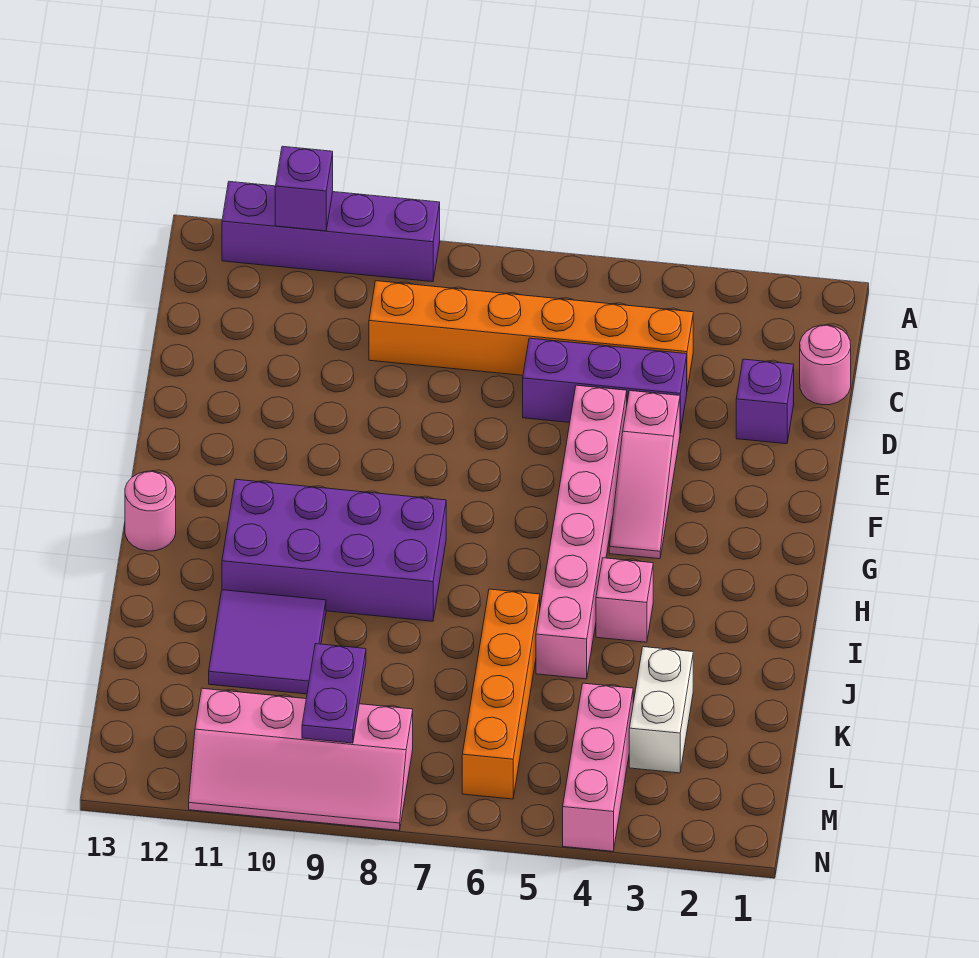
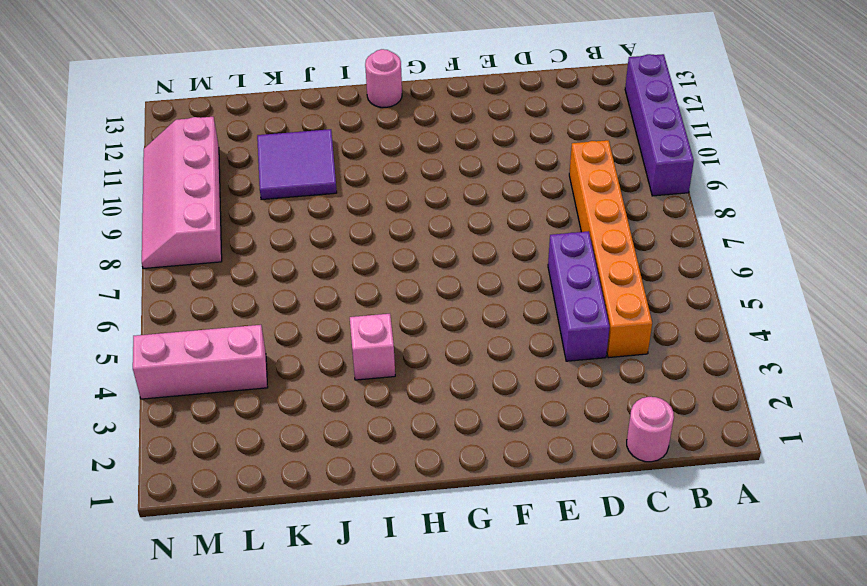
none -> purple 1x1 brick [736,359,794,444]
none -> pink 1x3 slope [609,391,680,559]
none -> pink 1x6 brick [536,385,627,679]

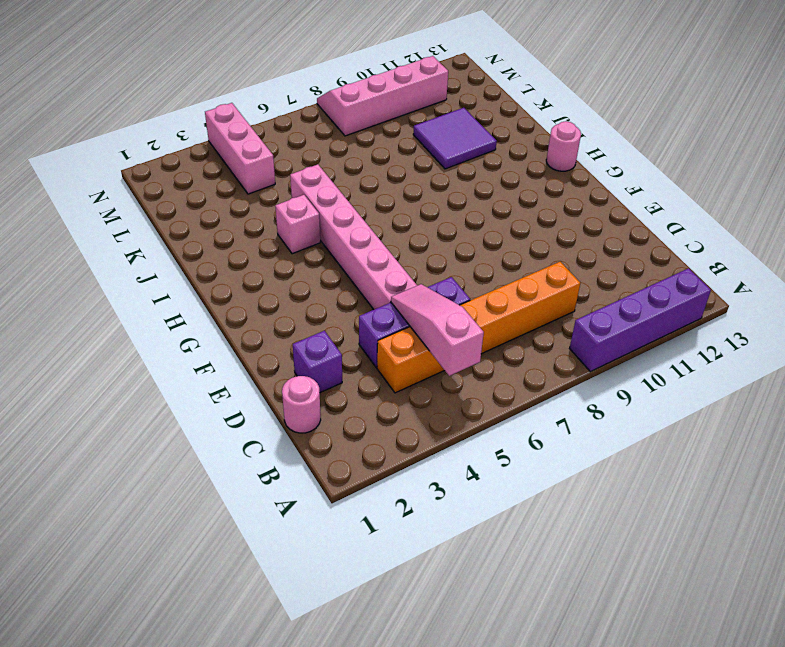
pink 1x3 slope [391,284,484,376] -> pink 1x3 slope moved to [609,391,680,559]
none -> purple 2x4 brick [222,479,446,621]
none -> orange 1x4 brick [462,589,540,799]
none -> white 1x2 brick [629,647,693,773]

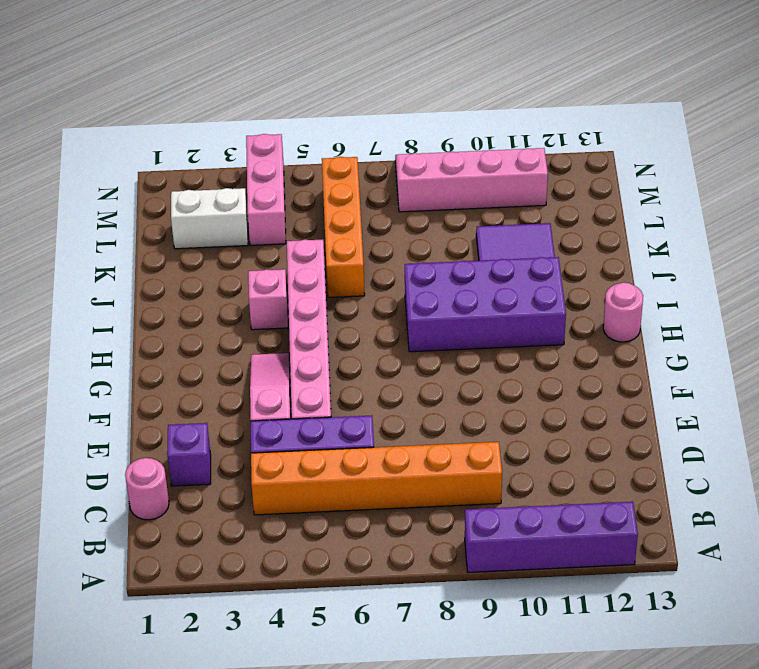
white 1x2 brick [171,188,248,249] -> white 1x2 brick turned to [629,647,693,773]
none -> purple 1x1 brick [275,146,333,231]
none -> purple 1x2 plate [302,644,366,743]

